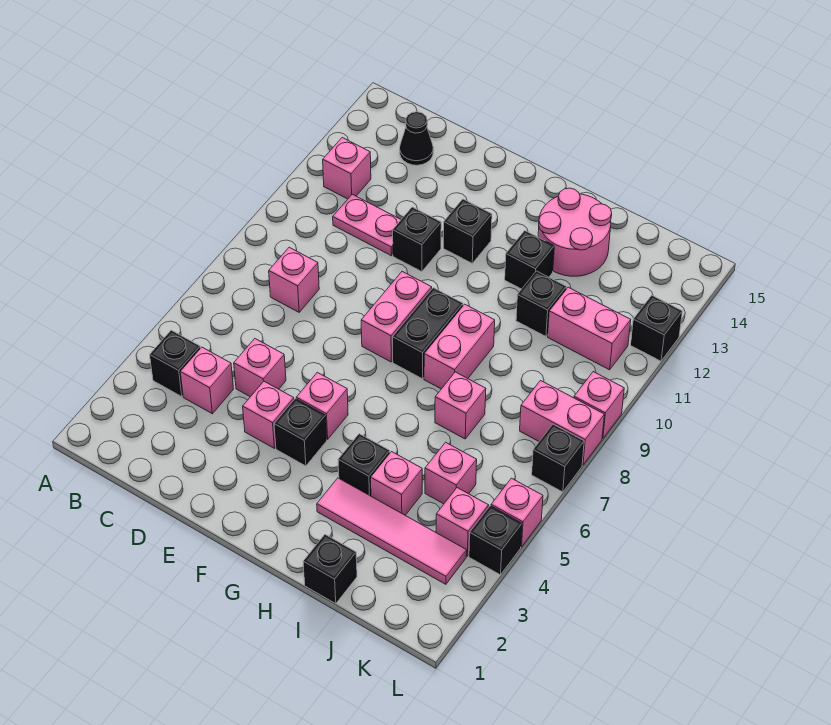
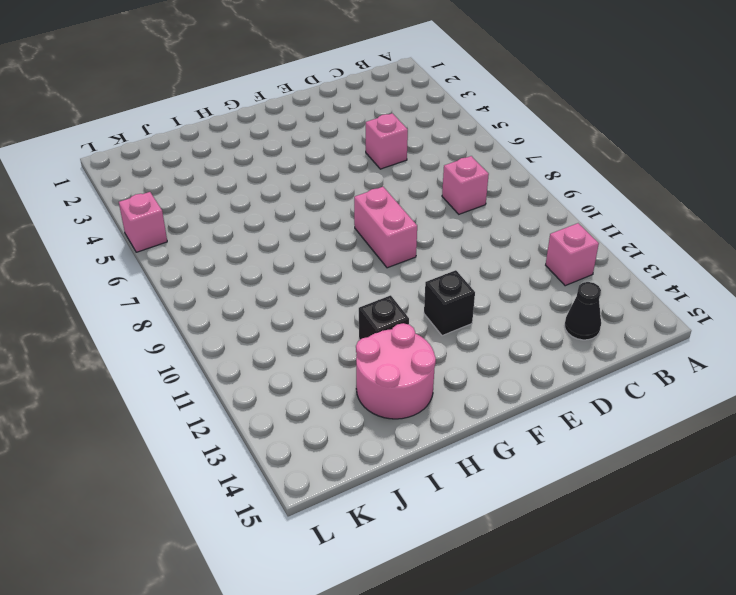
none -> black 1x1 brick [150,330,200,397]
none -> pink 1x1 brick [180,347,233,414]
none -> pink 1x2 plate [333,194,401,256]
none -> pink 1x1 brick [243,381,294,448]

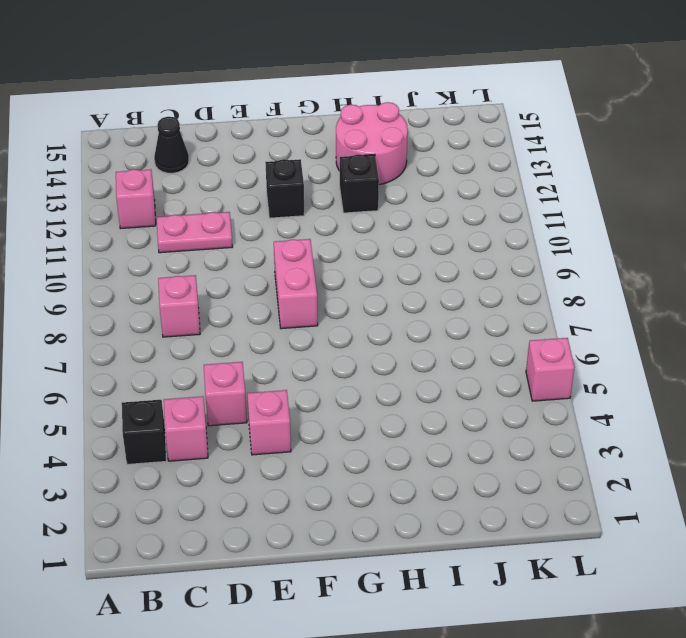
none -> black 1x1 brick [393,207,441,272]
none -> black 1x1 brick [274,399,327,466]
none -> pink 1x1 brick [296,372,348,439]
none -> black 1x2 brick [393,288,463,379]

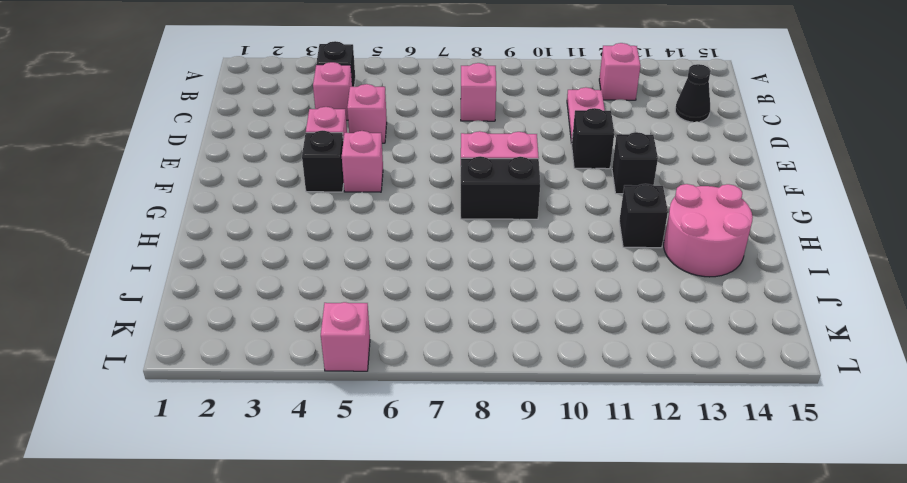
none -> pink 1x4 tile [317,478,467,584]
none -> black 1x1 brick [338,434,390,496]
none -> pink 1x2 brick [424,304,495,389]
none -> black 1x1 brick [303,535,357,604]

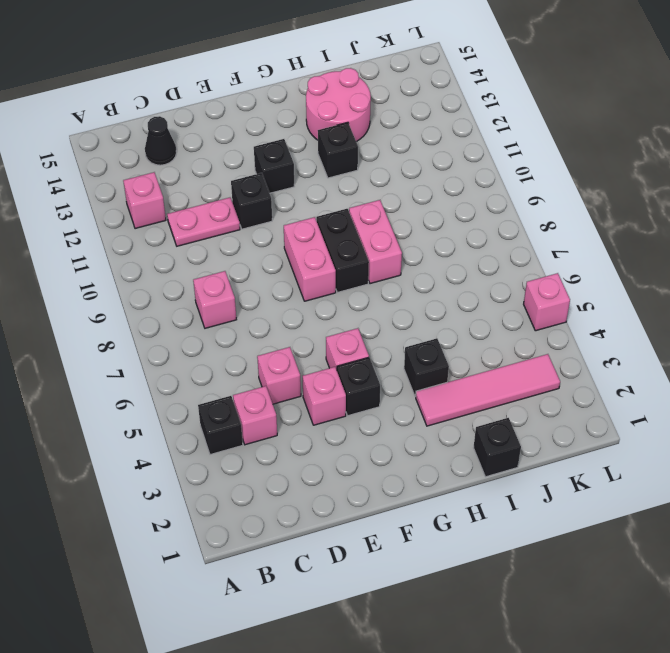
none -> pink 1x1 brick [371,452,422,515]
none -> pink 1x1 brick [435,372,486,439]
none -> black 1x1 brick [516,271,566,336]
none -> pink 1x1 brick [425,442,477,504]

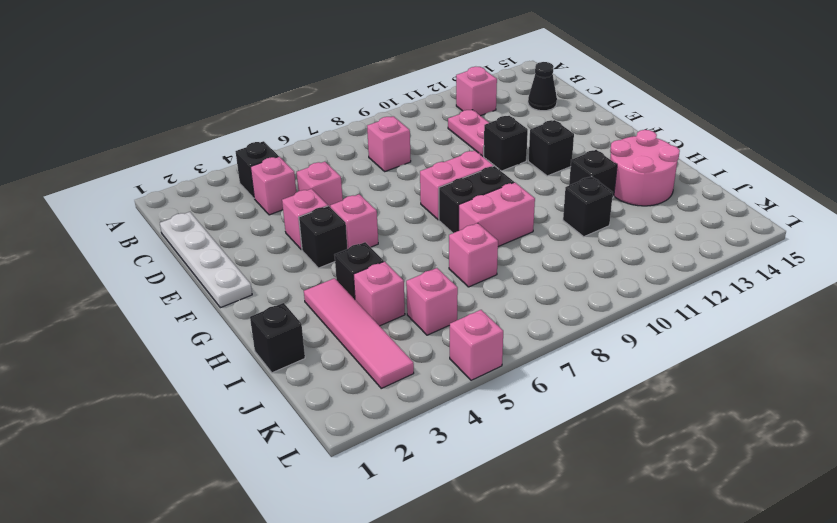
white 1x4 plate [160,212,252,308] -> none
none -> pink 1x2 brick [548,287,631,370]
none -> pink 1x1 brick [436,488,489,556]
none -> pink 1x2 brick [520,381,604,465]
none -> black 1x1 brick [469,506,522,575]

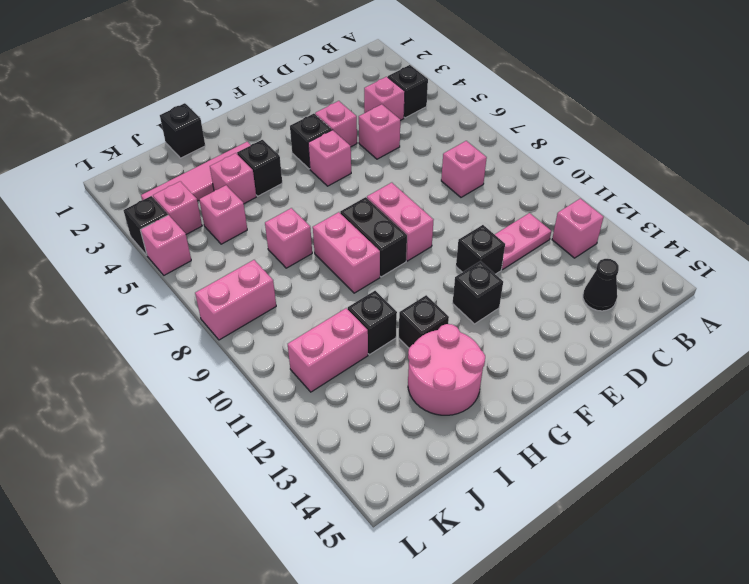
none -> black 1x1 brick [532,424,584,492]
none -> pink 1x1 brick [574,372,624,439]
none -> black 1x1 brick [631,295,682,361]

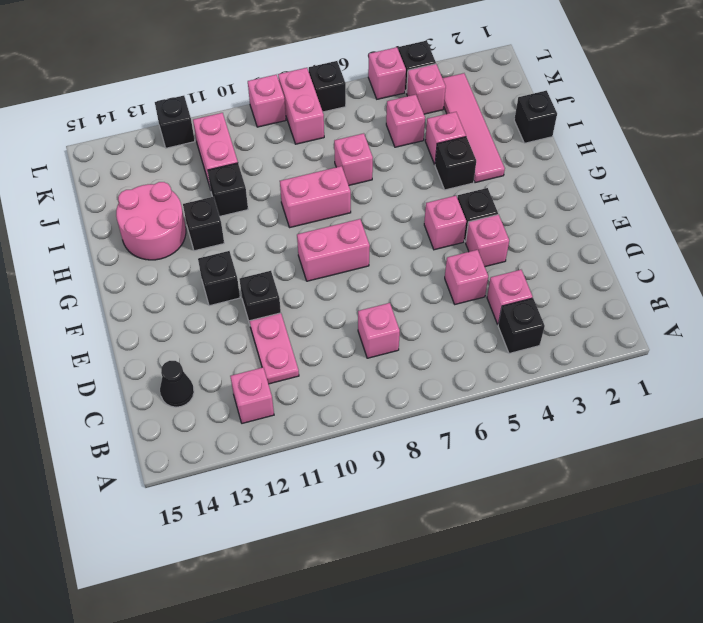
none -> black 1x2 brick [393,288,463,379]

